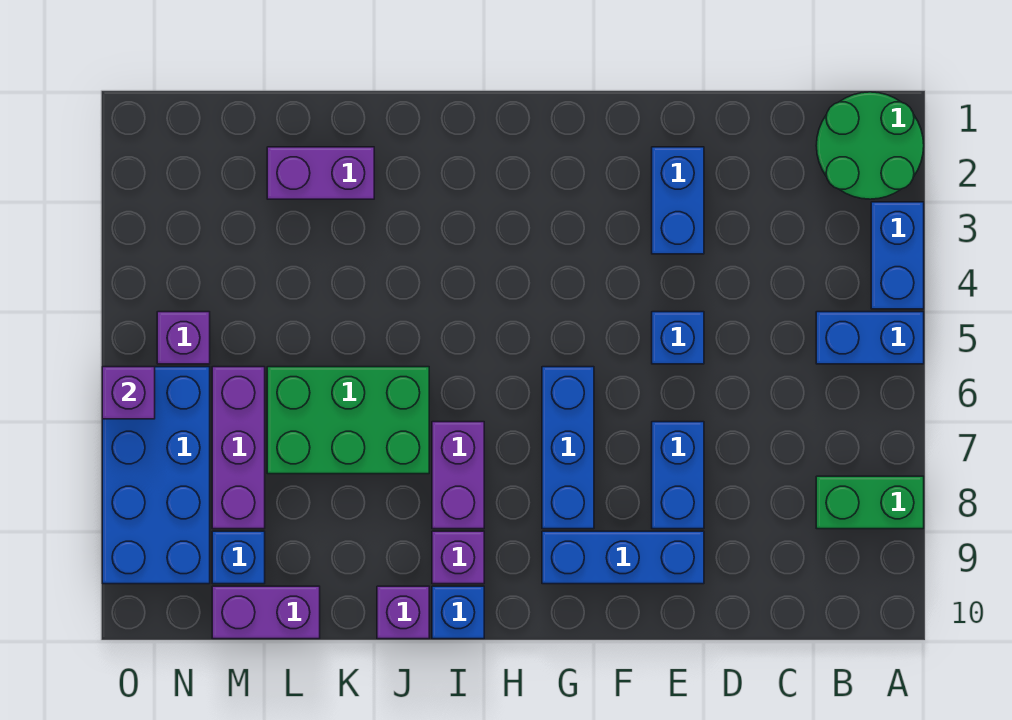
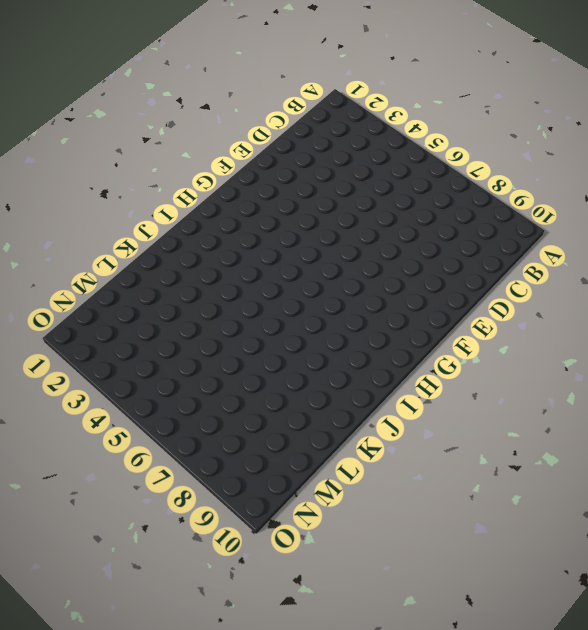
none -> green 2x2 round brick [816,92,924,199]
none -> blue 1x2 brick [871,202,924,309]
none -> blue 1x2 brick [816,312,924,364]

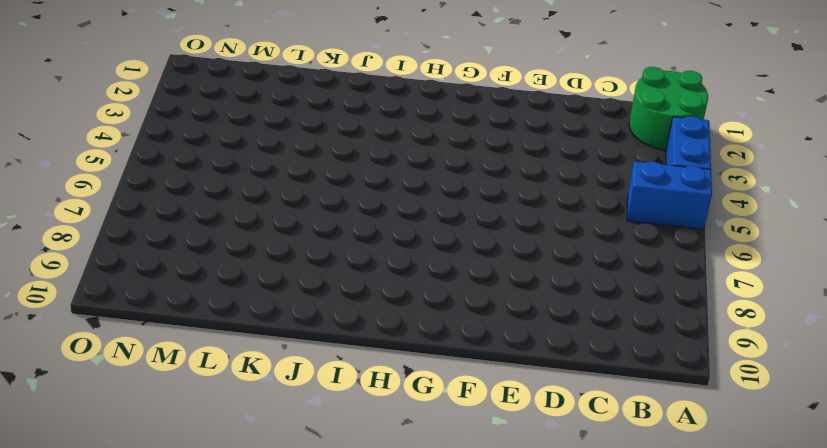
none -> green 1x2 brick [816,476,924,529]
none -> blue 1x2 brick [652,147,704,254]
none -> blue 1x1 brick [652,312,704,364]

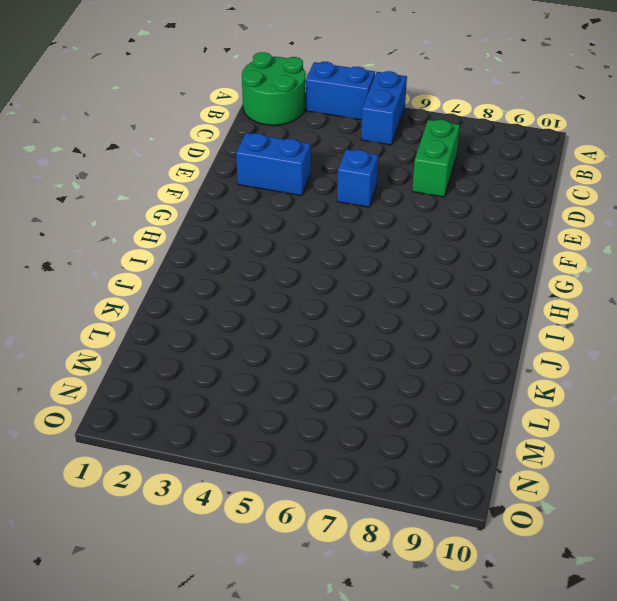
green 1x2 brick [412,120,460,197] -> green 1x2 brick moved to [816,476,924,529]
none -> blue 1x2 brick [652,422,704,529]
none -> blue 1x3 brick [542,531,704,584]
none -> blue 1x3 brick [542,367,594,529]

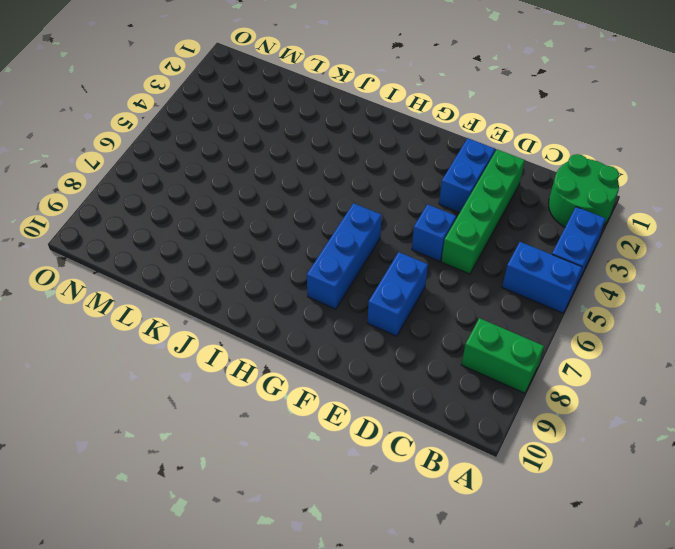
green 1x4 brick [441,149,525,274] -> none
none -> blue 1x3 brick [542,531,704,584]
none -> purple 1x2 brick [432,422,484,529]
none -> purple 1x1 brick [432,531,484,584]

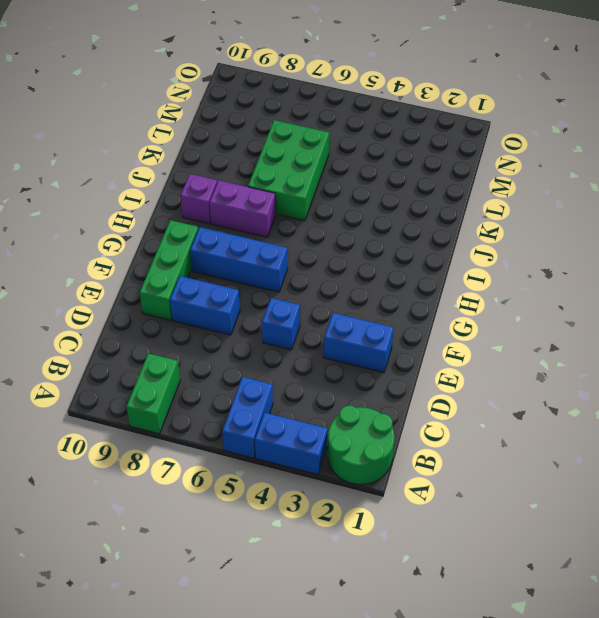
green 1x3 brick [140,220,198,320] -> blue 1x3 brick [542,531,704,584]
none -> blue 1x1 brick [432,586,484,639]
none -> purple 1x1 brick [377,586,429,639]
none -> purple 1x2 brick [267,147,374,199]

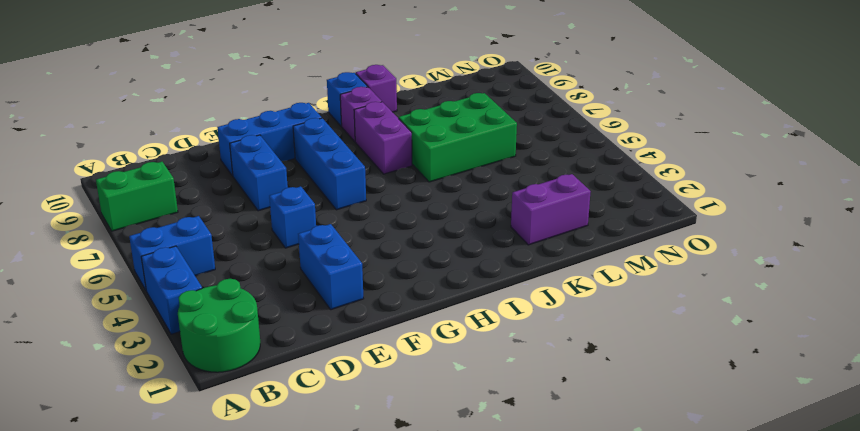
none -> purple 1x2 brick [212,586,320,639]
none -> purple 1x3 brick [212,367,265,529]
none -> blue 1x1 brick [212,531,265,584]

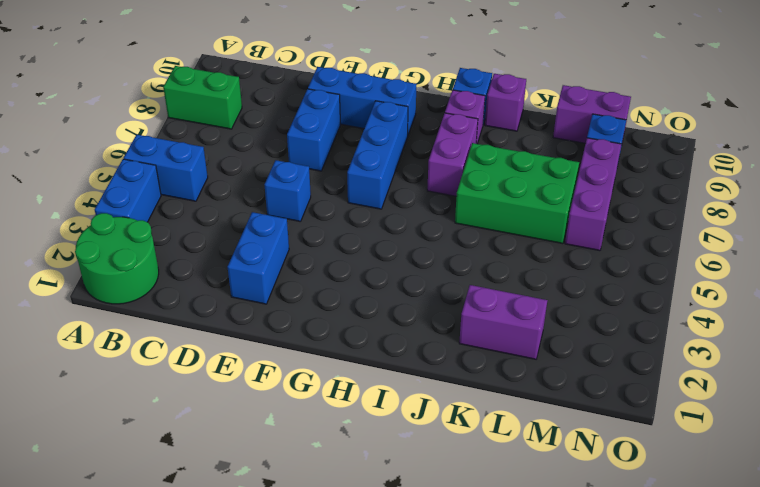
none -> purple 1x1 brick [157,312,210,364]
none -> blue 2x4 brick [102,367,210,584]
none -> purple 1x1 brick [102,367,155,419]

